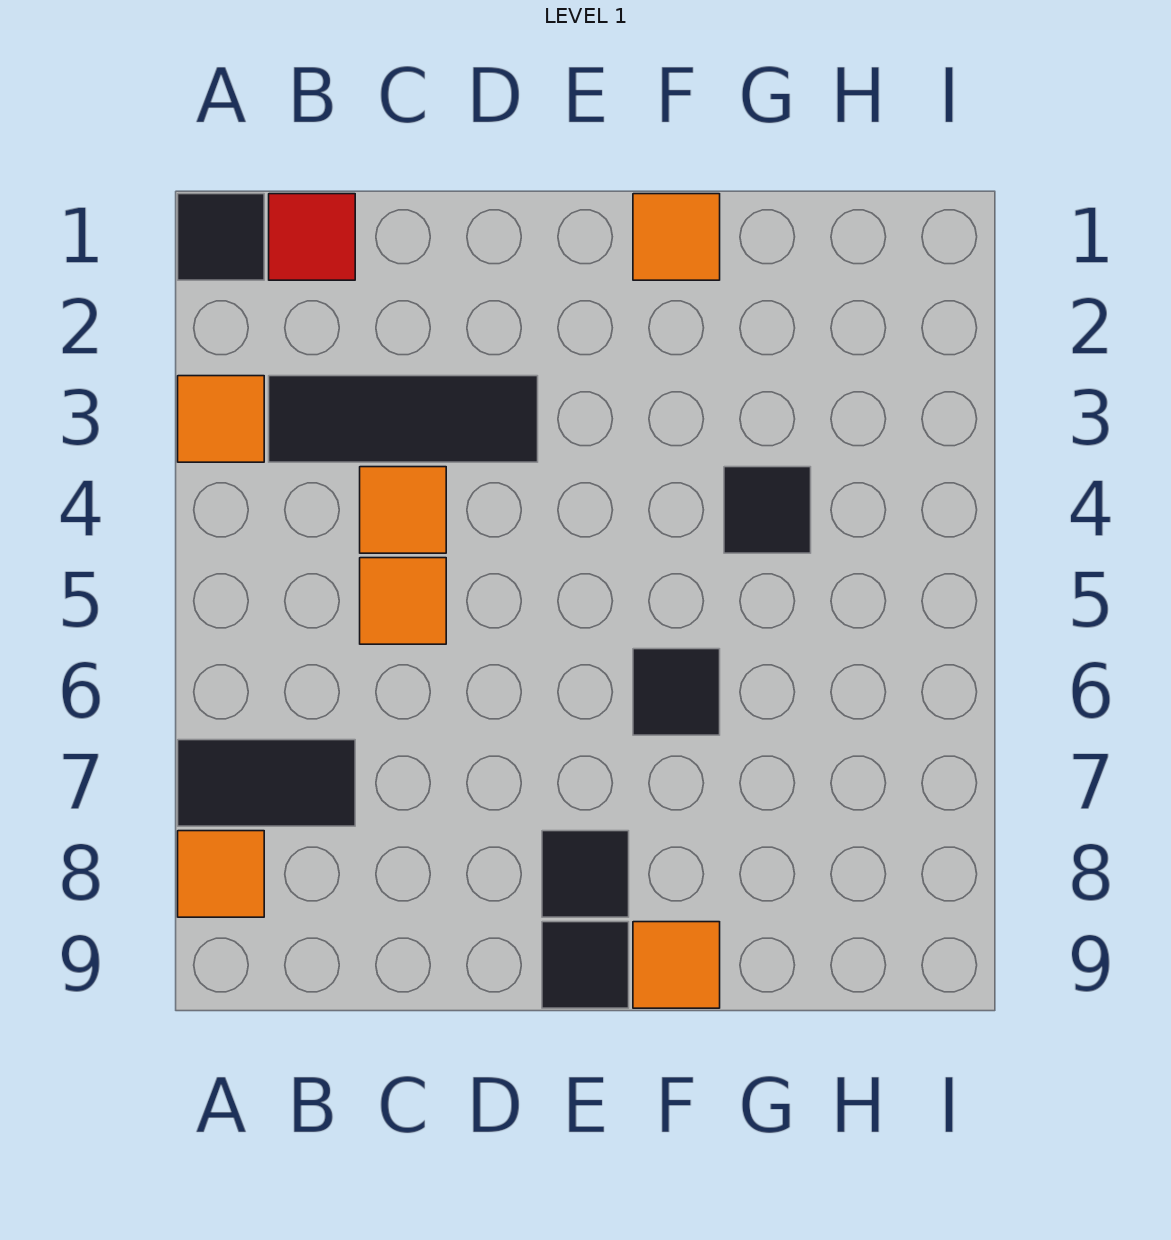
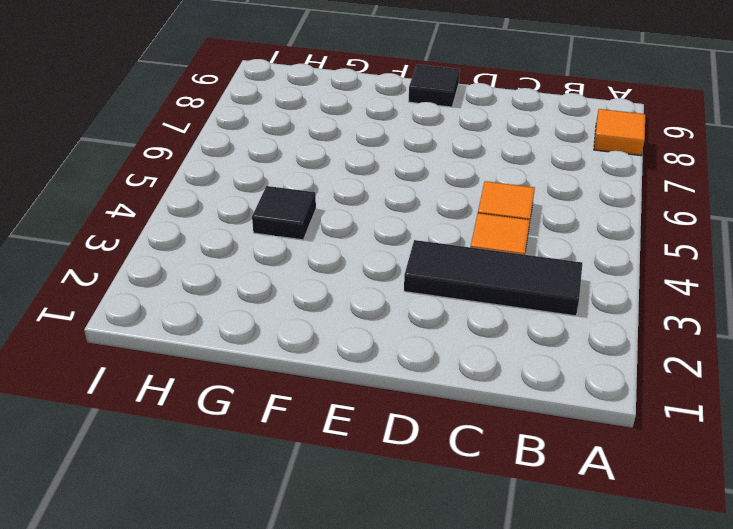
none -> black 1x1 tile [178,194,264,280]
none -> orange 1x1 tile [178,376,264,462]
none -> black 1x2 tile [178,740,355,826]

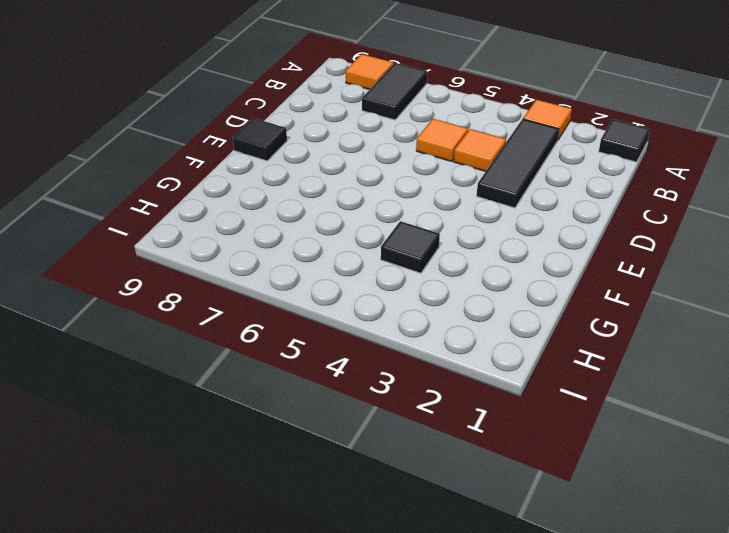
none -> red 1x1 tile [269,194,355,280]
none -> black 1x1 tile [542,831,629,917]
none -> orange 1x1 tile [633,194,720,280]

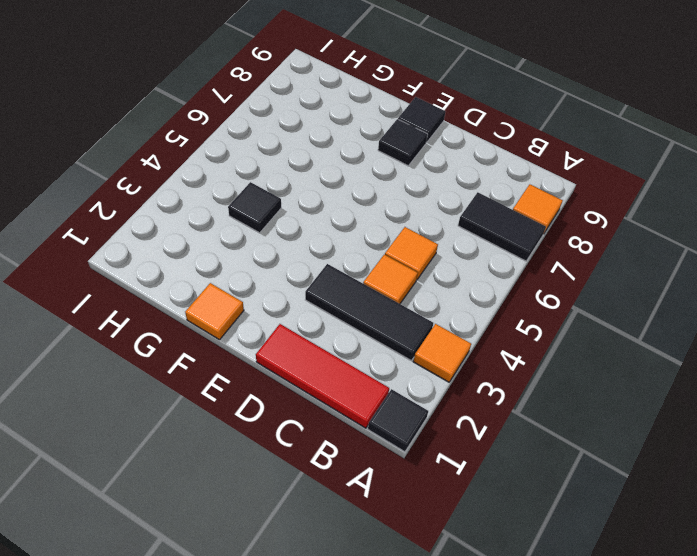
red 1x3 tile [256,324,389,428] -> red 1x1 tile [269,194,355,280]
none -> black 1x1 tile [633,649,720,735]
none -> orange 1x1 tile [633,922,720,1008]

